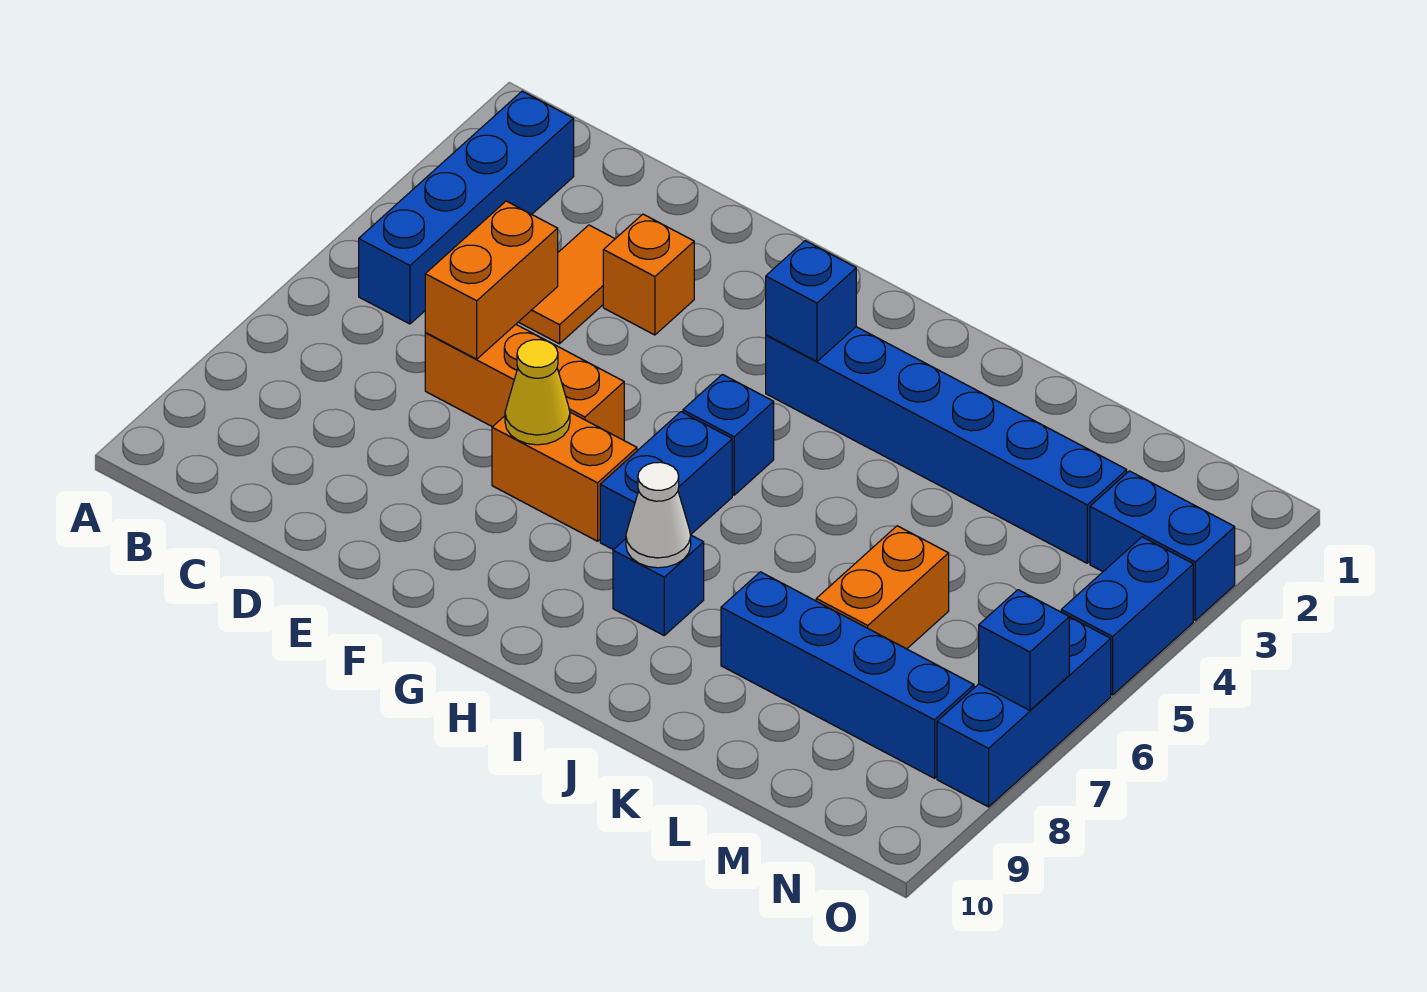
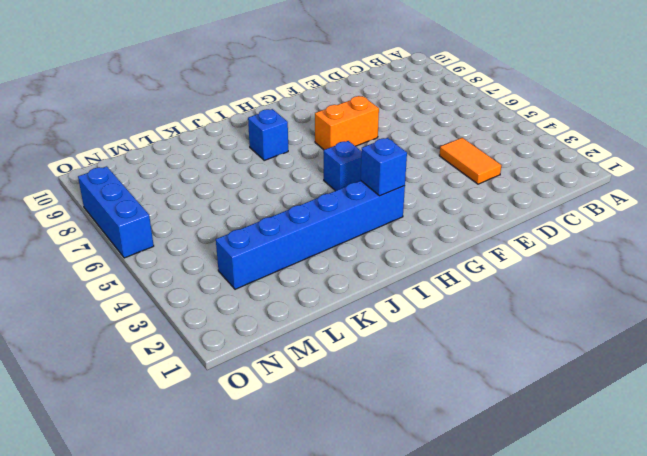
none -> blue 1x4 brick [359,91,574,324]
none -> orange 1x3 brick [425,325,624,440]
none -> orange 1x1 brick [603,214,694,335]

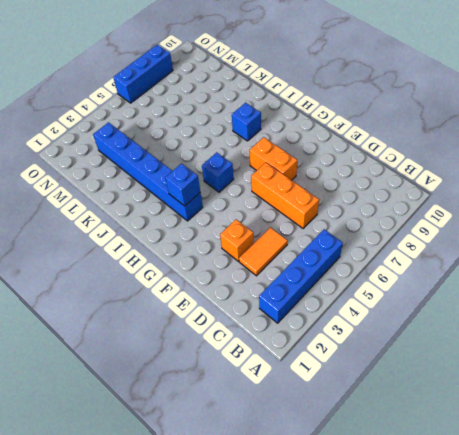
none -> blue 1x2 brick [600,412,732,550]
none -> blue 1x4 brick [721,572,974,778]
none -> orange 1x2 brick [816,526,949,649]

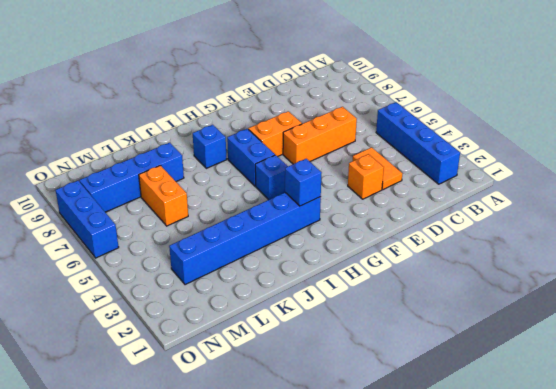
none -> blue 1x2 brick [1090,471,1235,620]
none -> blue 1x2 brick [1061,537,1193,695]
none -> orange 1x2 brick [425,201,558,359]

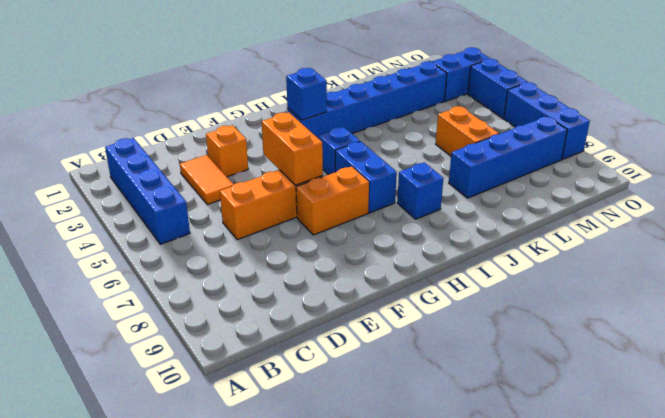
orange 1x2 brick [262,112,323,185] -> orange 1x2 brick moved to [425,201,558,359]
none -> yellow 1x1 cone [505,340,570,445]
none -> white 1x1 cone [626,462,691,568]
none -> blue 1x1 brick [979,590,1069,710]

